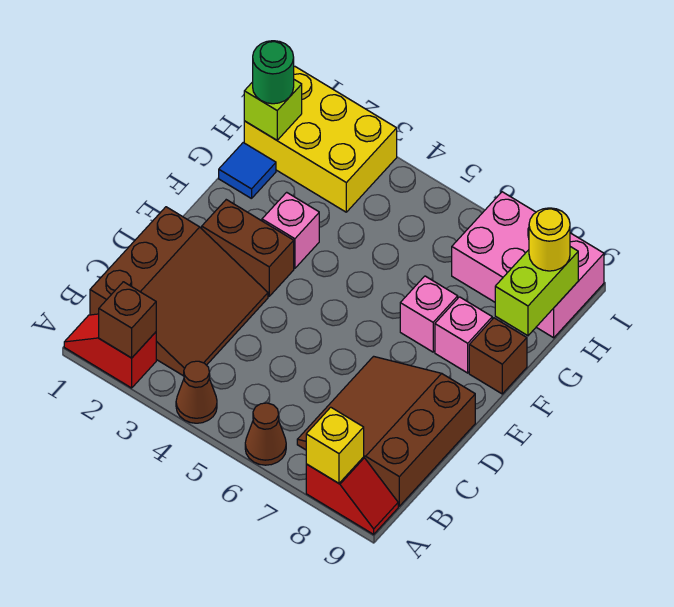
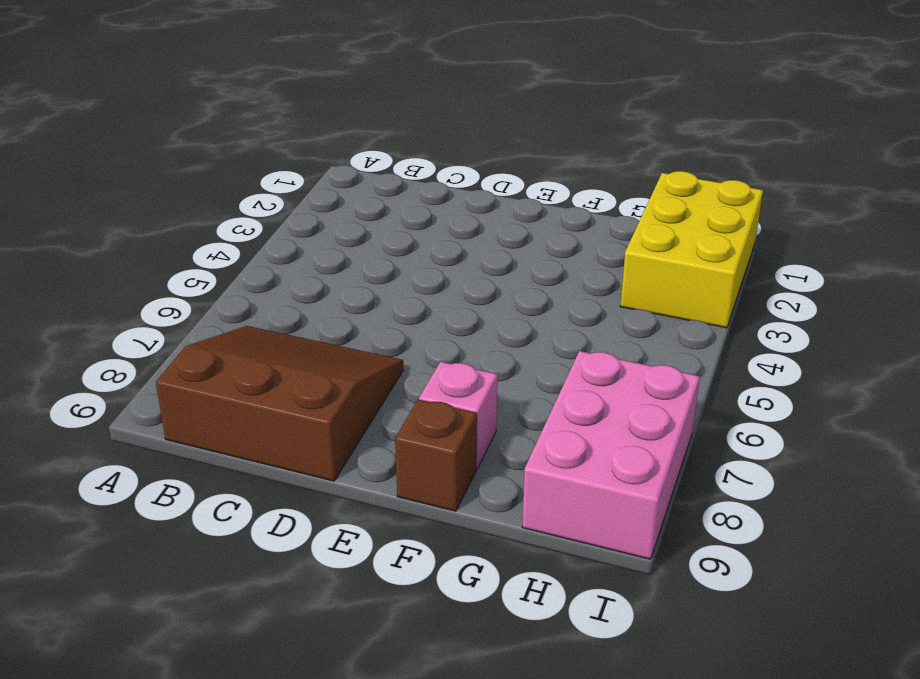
none -> red 1x2 slope [64,314,156,388]
none -> brown 1x1 cone [176,361,217,423]
none -> brown 1x1 cone [245,403,286,465]

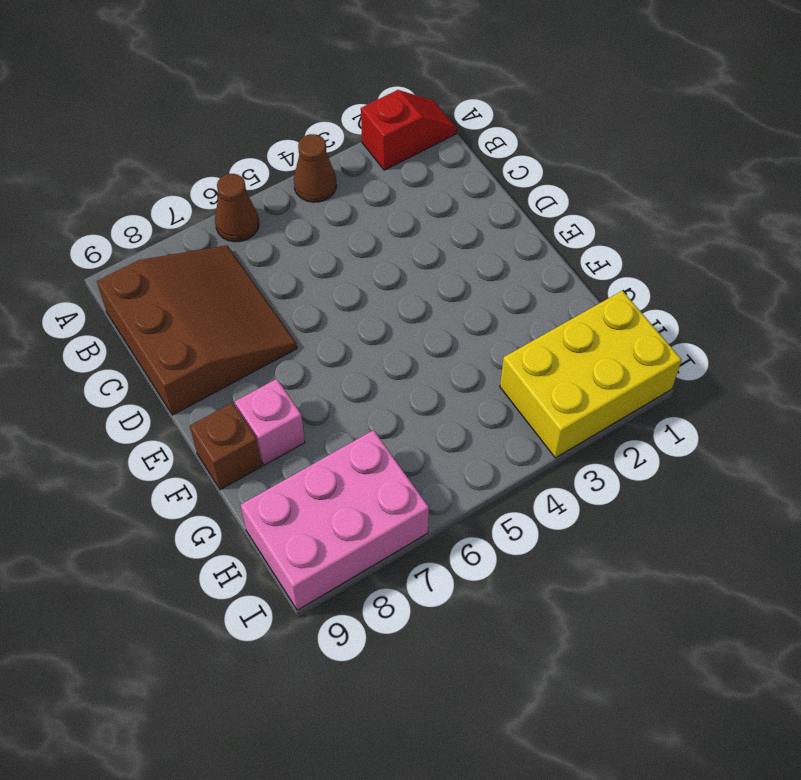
none -> red 1x2 slope [306,457,398,534]
none -> brown 3x3 slope [90,207,268,376]
none -> brown 1x2 brick [202,200,294,296]

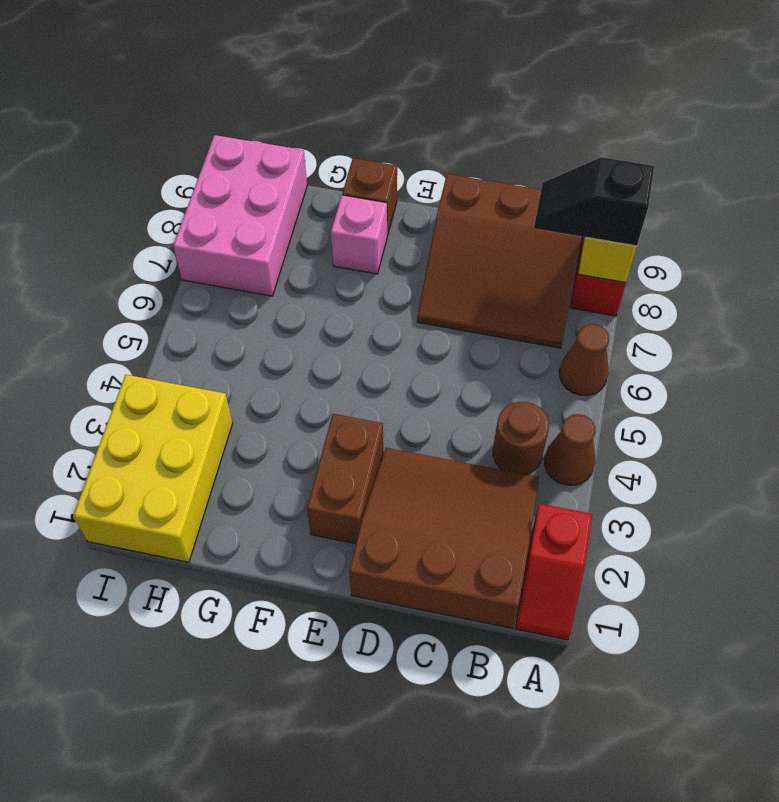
black 1x2 slope [534,157,654,246] -> none
brown 1x1 round brick [493,402,549,474] -> none
none -> pink 1x1 brick [262,192,319,268]
none -> pink 1x1 brick [400,276,458,352]
none -> blue 1x1 tile [219,143,276,199]

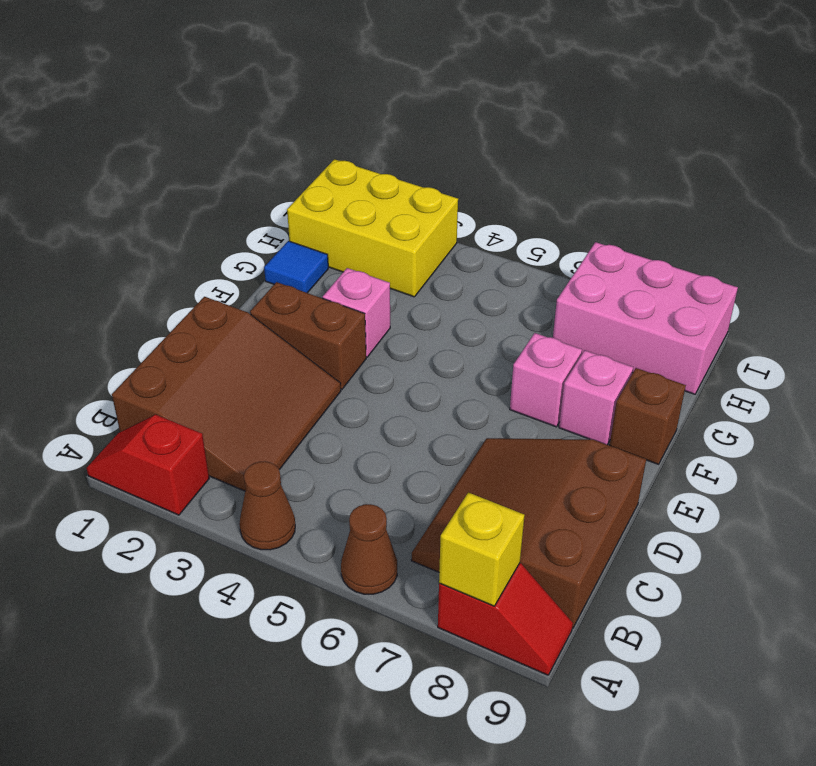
none -> brown 1x1 brick [99,282,156,358]
none -> lime 1x2 brick [495,247,578,336]
none -> lime 1x1 brick [244,80,302,140]

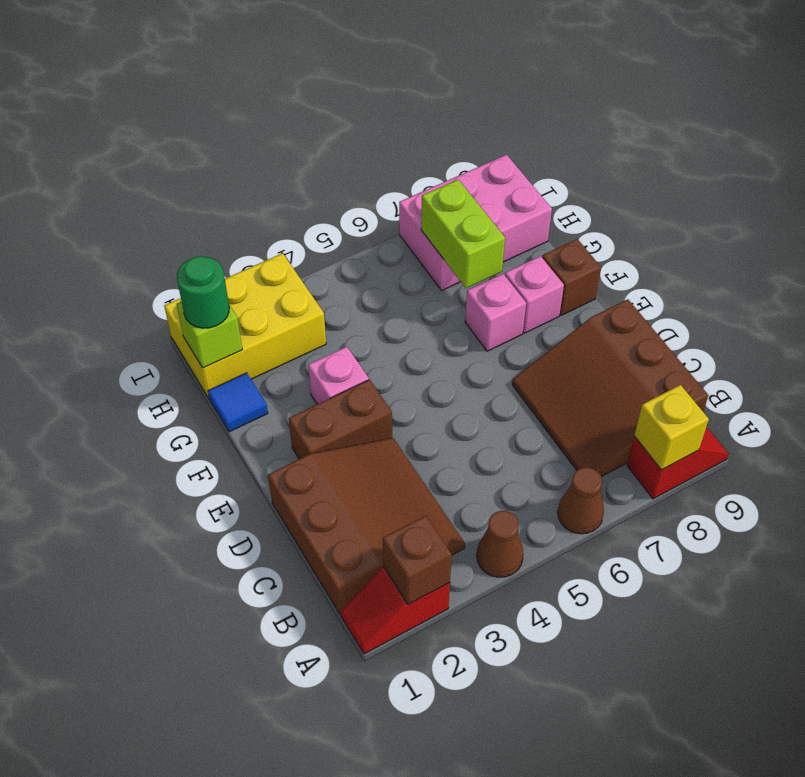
lime 1x2 brick [421,179,505,288] -> lime 1x2 brick moved to [495,247,578,336]
none -> yellow 1x1 round brick [529,208,570,271]

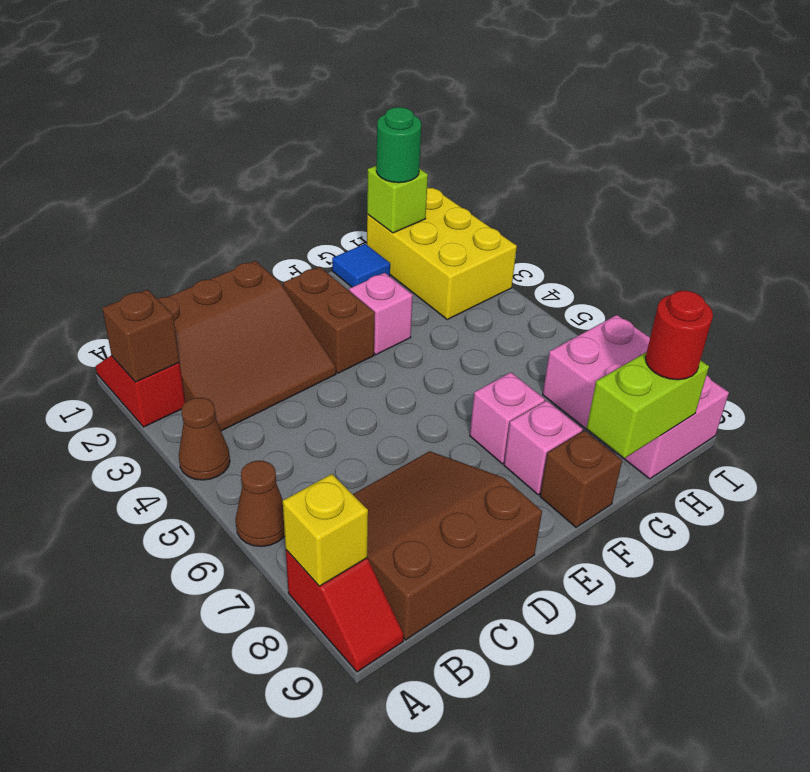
red 1x1 round brick [646,291,713,380] -> yellow 1x1 round brick [529,208,570,271]

